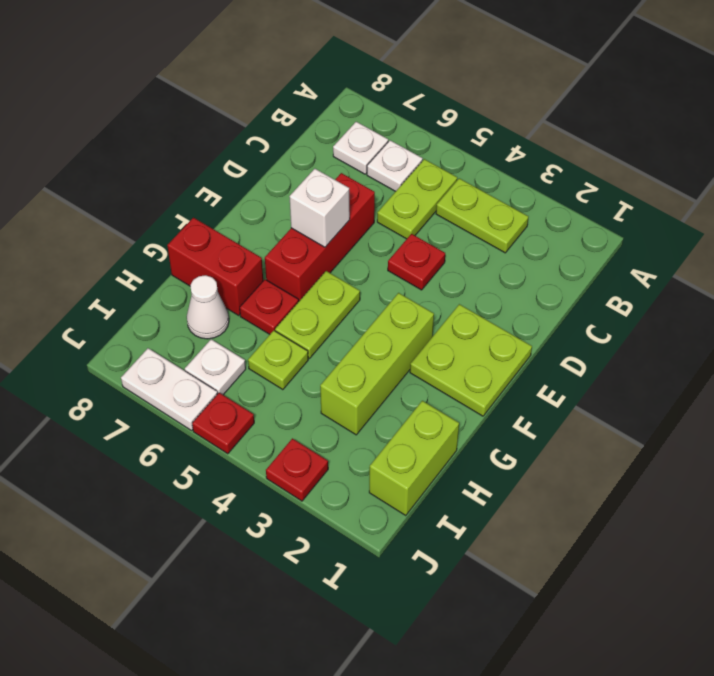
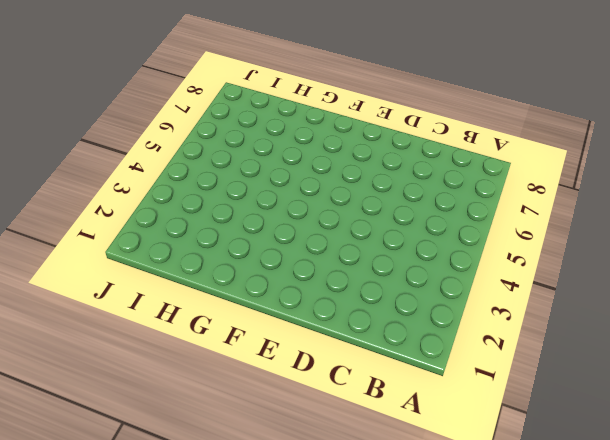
none -> lime 1x2 plate [436,178,529,253]
none -> lime 1x2 plate [377,159,457,239]
none -> white 1x1 plate [367,140,423,191]

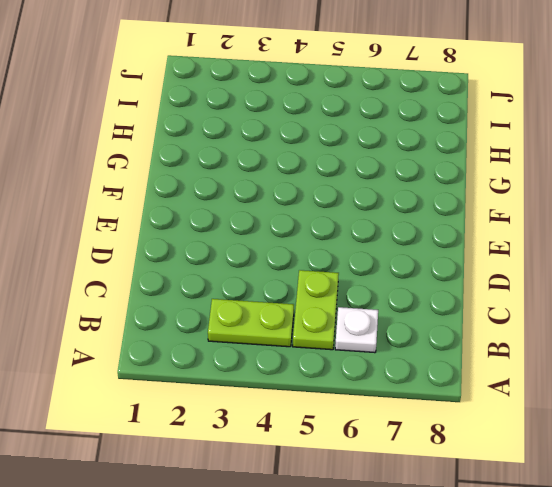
none -> white 1x1 plate [333,122,388,174]
none -> red 1x1 plate [388,234,445,290]
none -> red 1x3 brick [265,173,375,301]

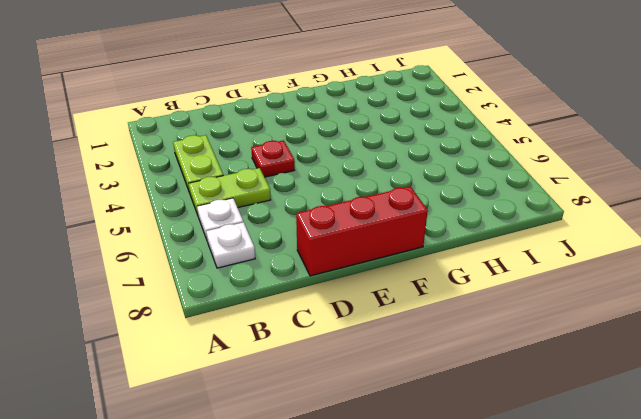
red 1x3 brick [296,186,428,276] -> red 1x3 brick moved to [265,173,375,301]
none -> lime 2x2 plate [410,304,532,416]
none -> lime 1x3 brick [320,293,434,435]
none -> lime 1x2 plate [275,271,360,359]

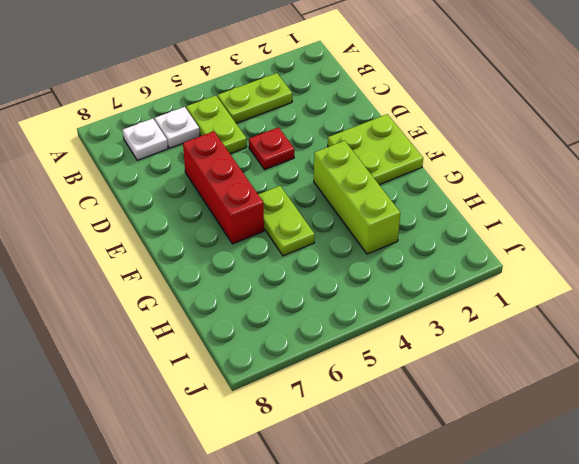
none -> red 1x1 plate [240,279,299,334]
none -> red 1x2 brick [167,218,263,315]
none -> lime 1x2 brick [369,401,459,515]

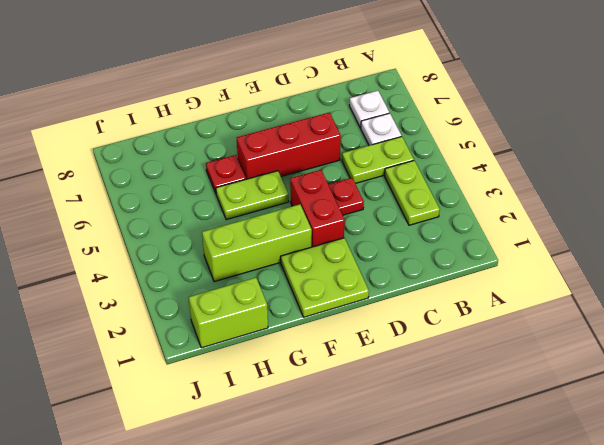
red 1x2 brick [290,170,345,247] -> red 1x2 brick moved to [167,218,263,315]
none -> lime 1x1 plate [248,330,308,390]
none -> white 1x1 cone [187,275,229,339]
none -> white 1x1 plate [185,339,246,395]

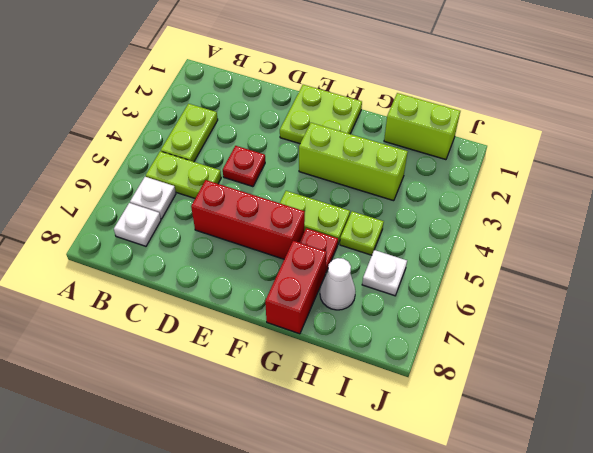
none -> red 1x1 plate [266,438,328,501]
none -> red 1x1 plate [192,393,254,454]
none -> white 1x2 plate [121,348,218,430]

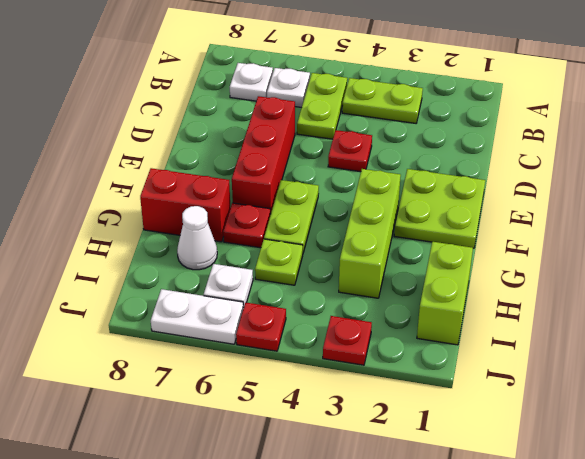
none -> white 1x1 brick [290,169,350,247]

